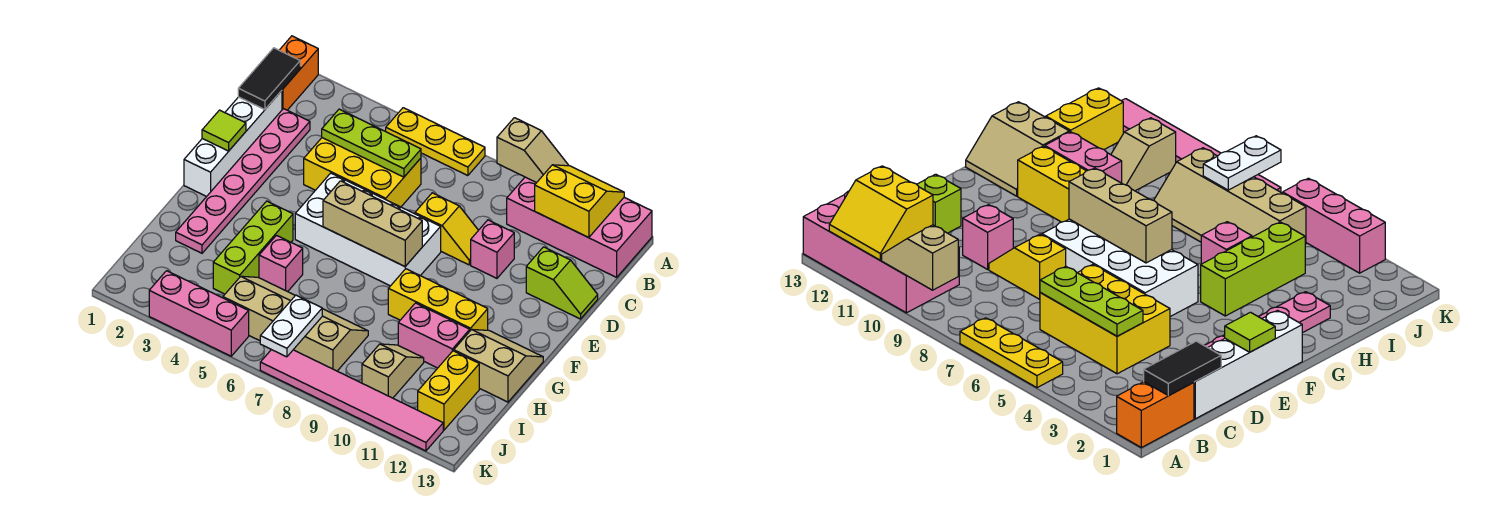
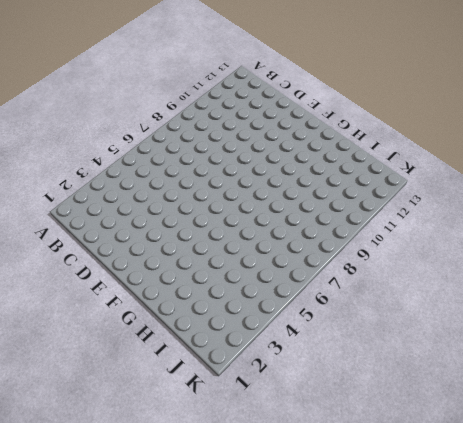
none -> orange 1x2 brick [279,36,318,110]
none -> yellow 1x3 plate [386,108,485,176]
none -> pink 2x4 brick [507,177,652,277]

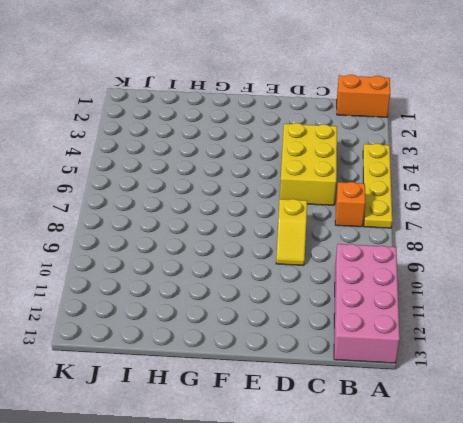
yellow 1x4 plate [363,143,392,228] -> yellow 1x3 plate [386,108,485,176]
orange 1x1 brick [335,182,365,227] -> none
none -> white 1x4 brick [184,91,282,197]
none -> pink 1x6 plate [176,109,310,253]
none -> pink 1x1 brick [471,220,514,278]

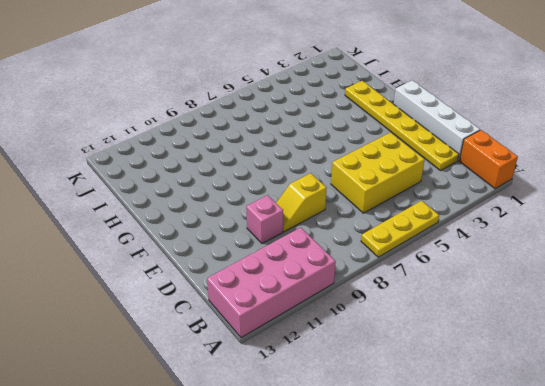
yellow 1x6 plate [345,81,459,171] -> pink 1x6 plate [176,109,310,253]
none -> lime 1x2 slope [526,247,598,319]
none -> white 2x4 brick [295,173,441,286]
none -> lime 1x3 brick [213,201,293,294]

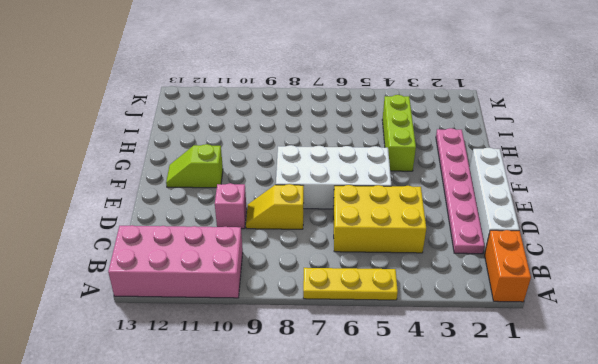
lime 1x2 slope [166,144,223,188] -> lime 1x2 slope moved to [526,247,598,319]
none -> yellow 1x3 brick [388,269,488,331]
none -> tan 2x2 slope [454,329,543,402]
none -> pink 1x1 brick [259,235,303,292]

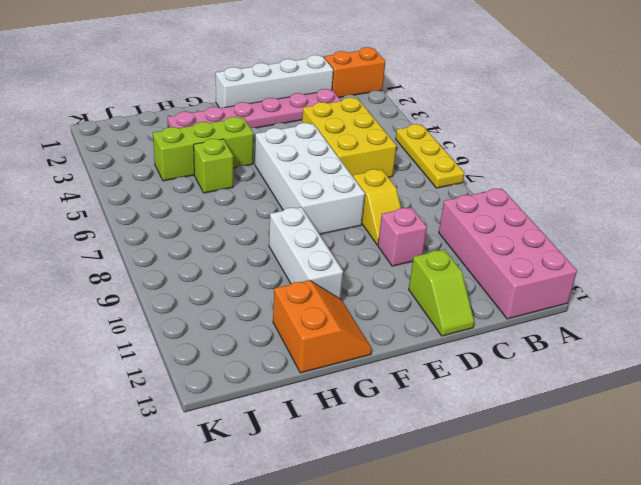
white 1x3 brick [269,207,343,299] -> yellow 1x3 brick [388,269,488,331]
orange 2x2 slope [273,280,372,373] -> tan 2x2 slope [454,329,543,402]
lime 1x1 brick [194,139,233,193] -> pink 1x1 brick [259,235,303,292]
none -> pink 1x2 brick [398,303,470,368]
none -> tan 2x4 slope [223,276,368,371]
none -> tan 1x2 slope [362,344,424,398]

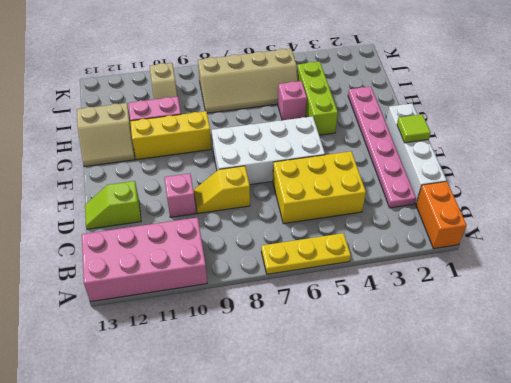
none -> yellow 1x2 brick [418,351,479,430]
none -> pink 1x3 brick [149,271,249,356]
none -> pink 1x6 tile [260,350,443,451]

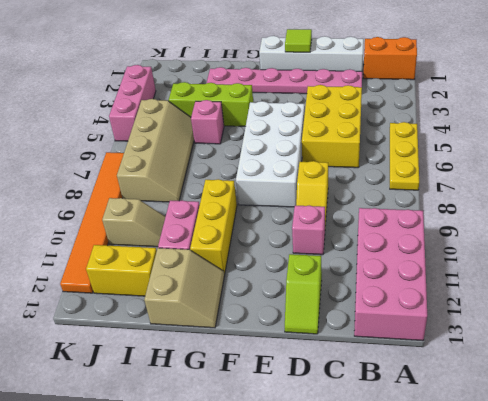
orange 1x6 tile [60,152,124,293] -> pink 1x6 tile [260,350,443,451]
none -> tan 1x2 slope [497,118,568,183]
none -> yellow 2x2 slope [535,165,624,238]
none -> black 1x2 tile [238,48,300,110]

